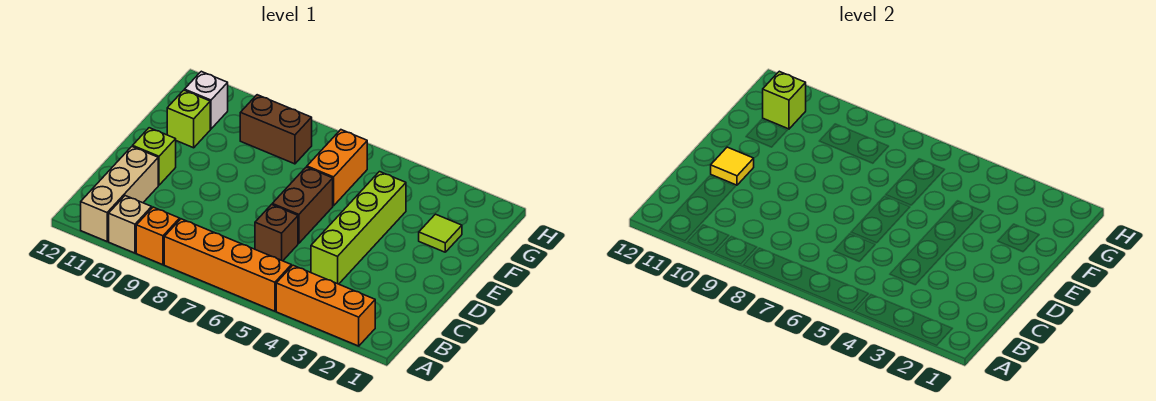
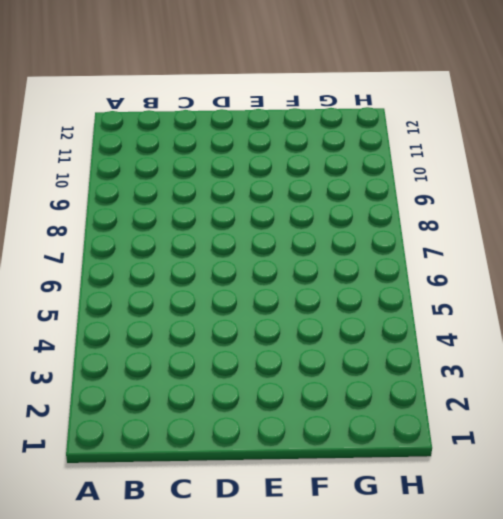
none -> orange 1x3 brick [276,265,375,346]
none -> orange 1x4 brick [164,219,291,311]
none -> orange 1x1 brick [136,207,180,265]

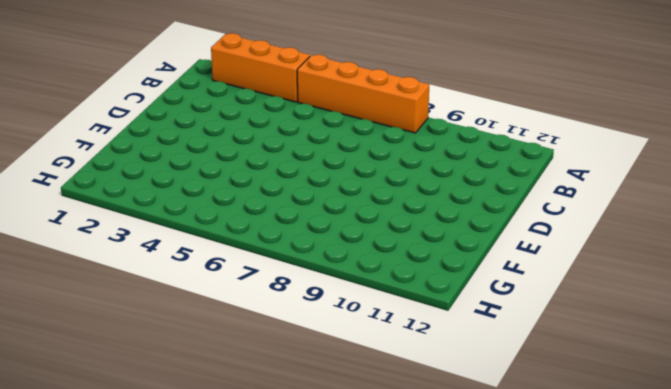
none -> orange 1x1 brick [136,207,180,265]
none -> tan 1x1 brick [109,196,152,253]
none -> tan 1x3 brick [81,146,158,241]

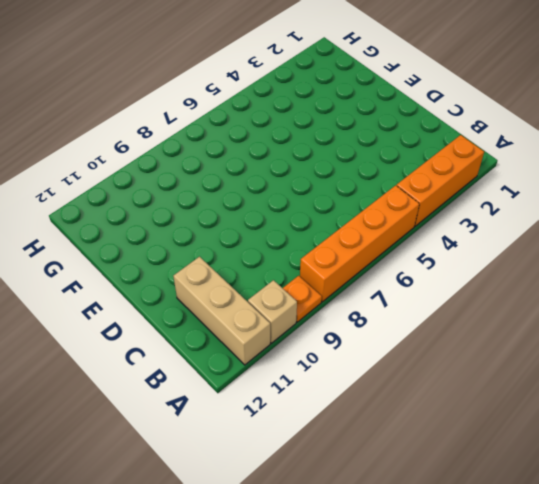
orange 1x1 plate [283,276,322,322] -> orange 1x1 brick [136,207,180,265]
none -> lime 1x4 brick [311,172,406,284]
none -> brown 1x1 brick [255,205,298,261]
none -> brown 1x2 brick [272,167,333,243]

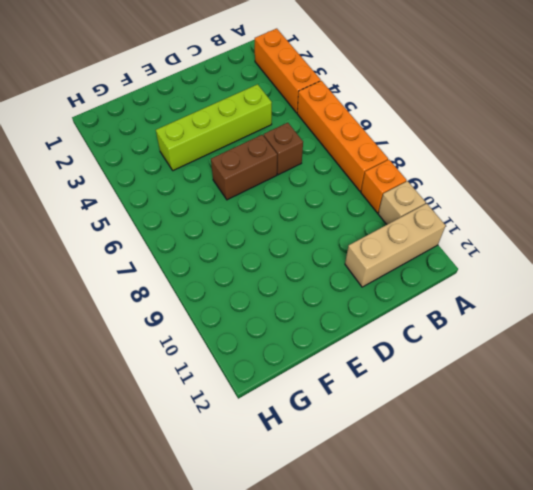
none -> lime 1x1 brick [133,128,176,185]
none -> lime 1x1 tile [419,214,462,252]
none -> orange 1x2 brick [307,130,367,206]

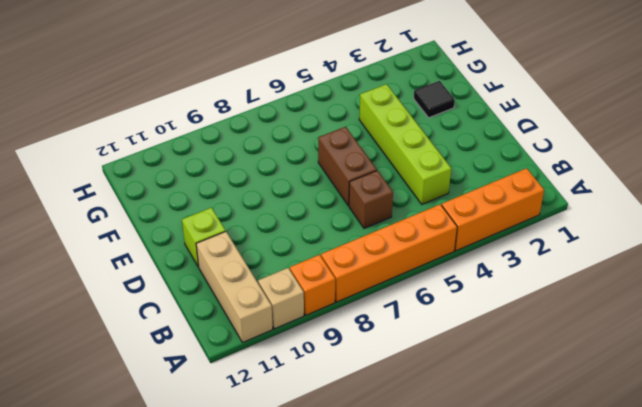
black 1x1 tile [414,81,455,118] -> lime 1x1 tile [419,214,462,252]
none -> orange 1x2 brick [307,130,367,206]
none -> lime 1x1 brick [167,90,210,148]
none -> brown 1x2 brick [240,95,312,164]

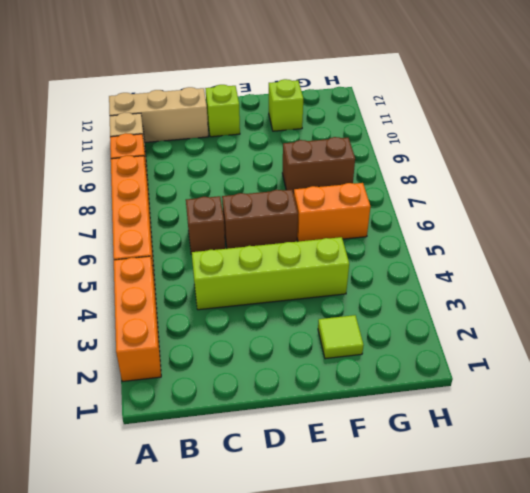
brown 1x2 brick [282,137,355,194] -> brown 1x2 brick turned to [240,95,312,164]
none -> white 1x1 brick [185,71,228,129]
none -> yellow 1x1 tile [711,147,754,185]
none -> lime 1x1 brick [763,71,806,129]

